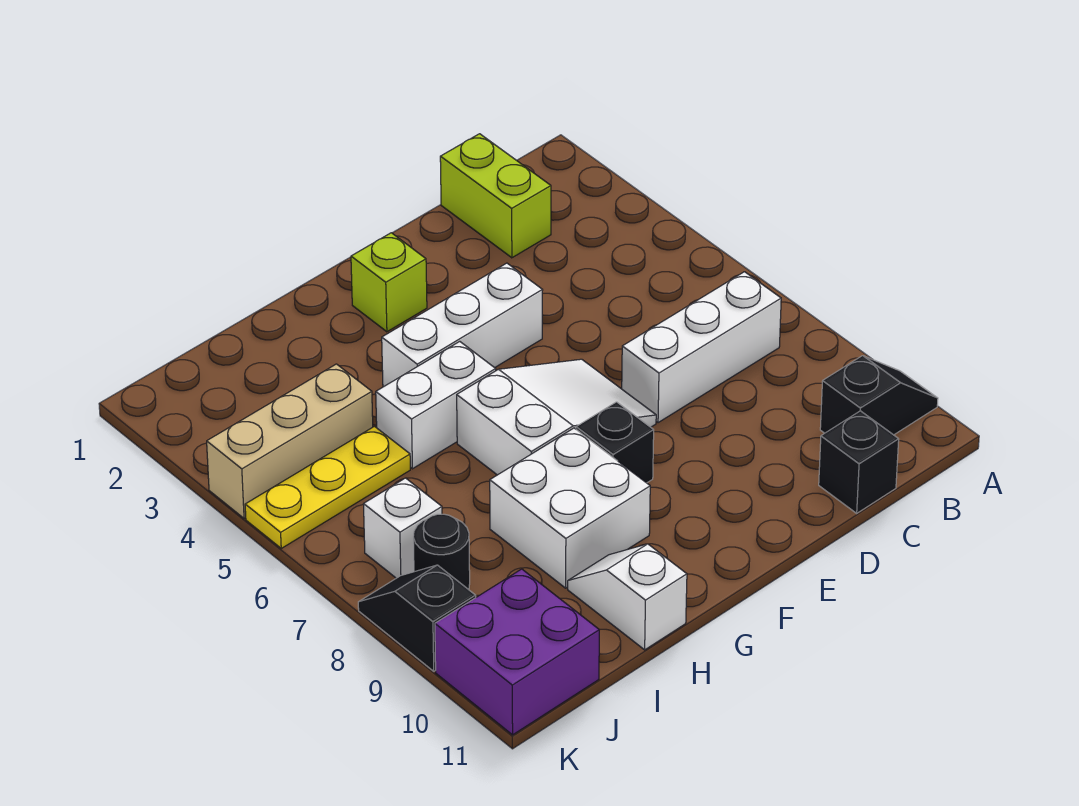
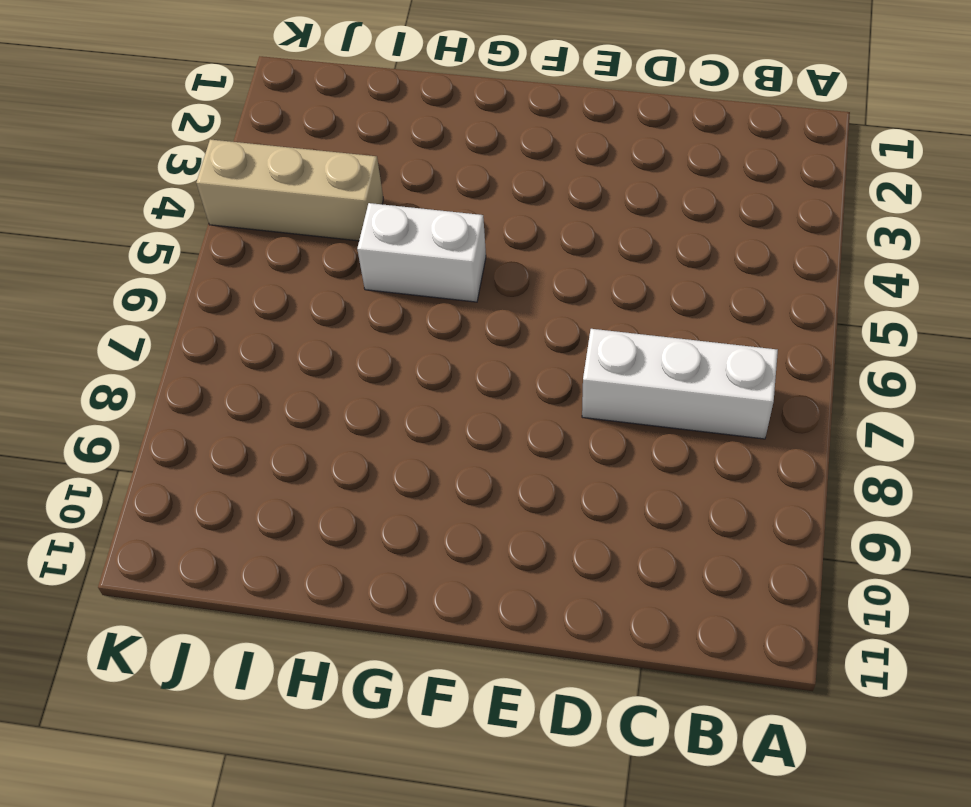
none -> black 1x2 slope [820,356,938,435]
none -> lime 1x2 brick [440,134,551,258]
none -> black 1x1 brick [819,411,899,513]

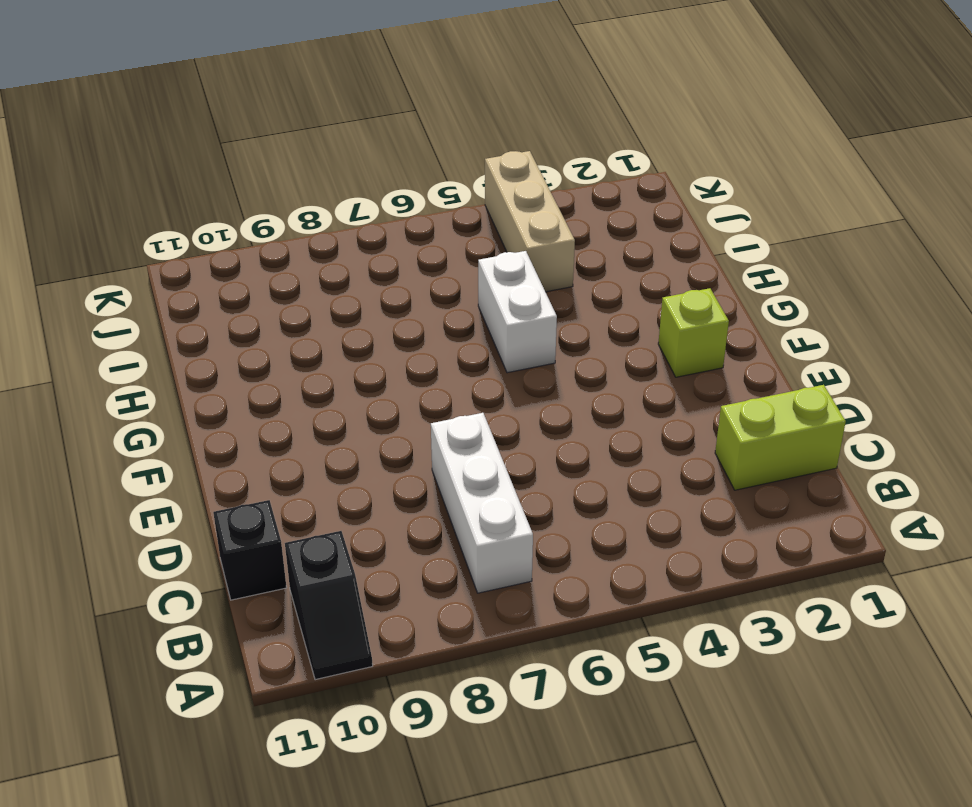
none -> white 1x3 brick [382,263,543,387]
none -> white 2x3 slope [457,359,656,475]
none -> black 1x1 brick [576,402,654,483]

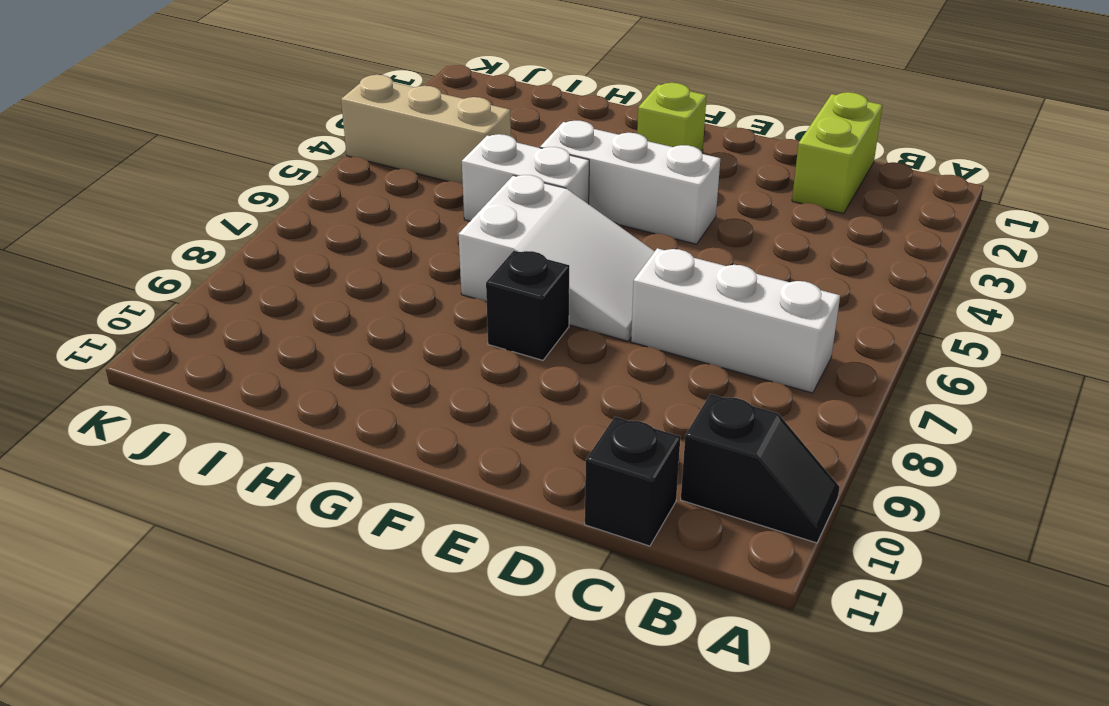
none -> white 2x2 brick [490,428,650,588]
none -> white 1x2 slope [568,544,687,650]
none -> yellow 1x3 plate [245,426,410,548]

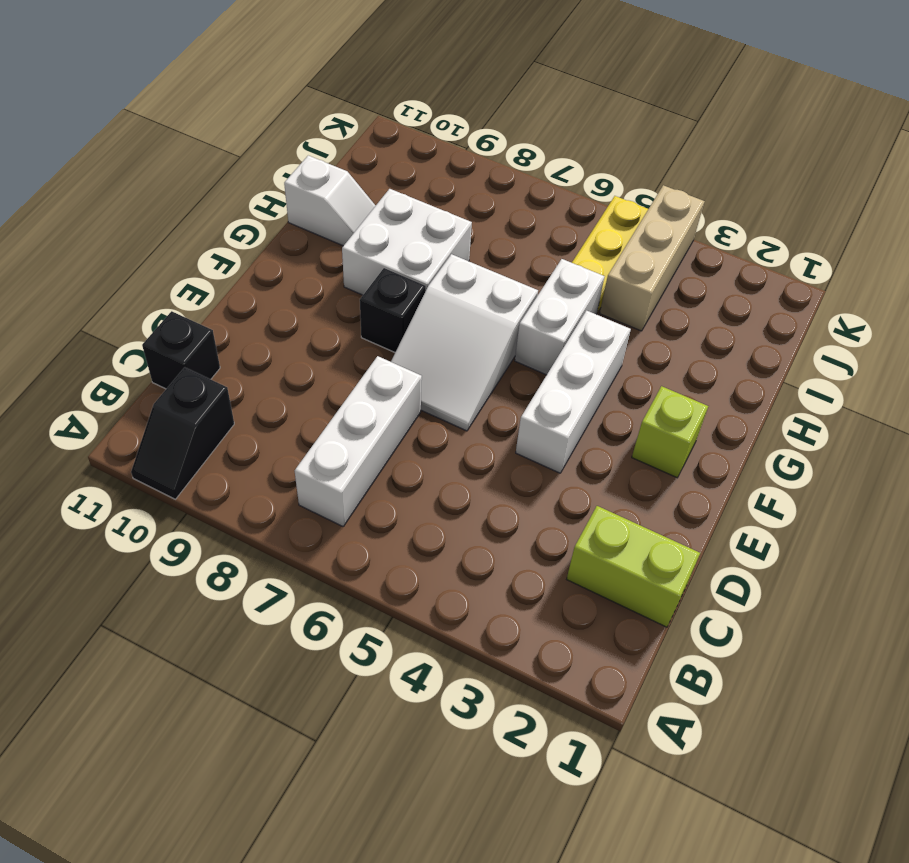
none -> white 1x1 brick [363,478,442,578]
none -> black 1x1 round brick [413,514,470,590]
none -> purple 2x2 brick [435,569,599,735]

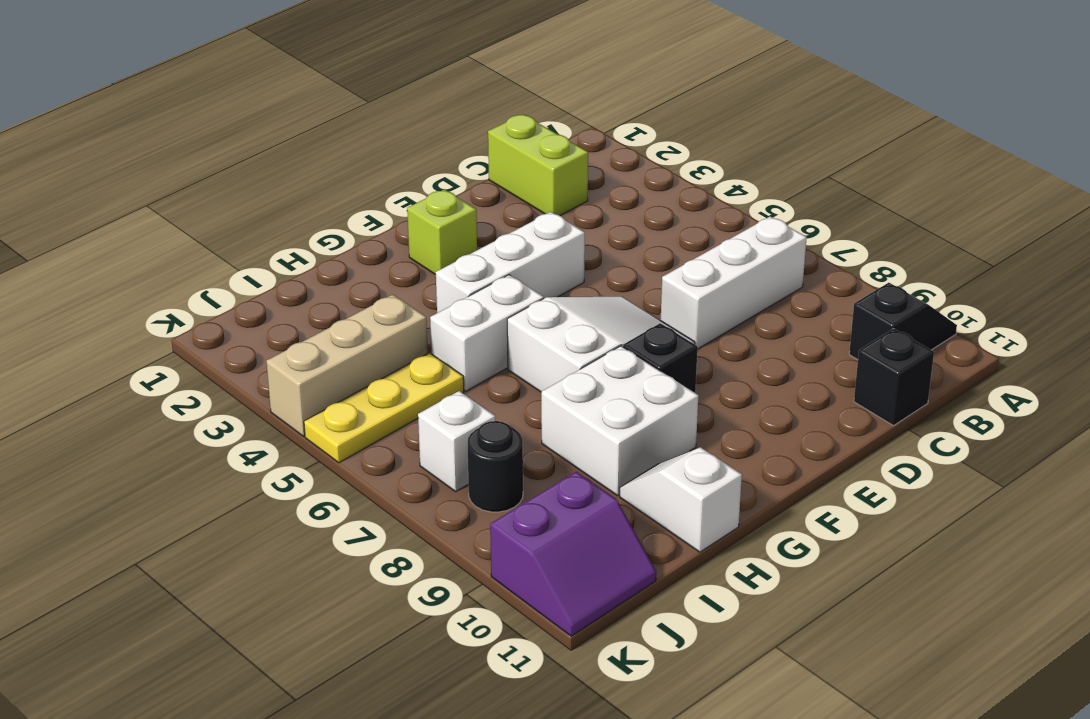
purple 2x2 slope [490,472,656,636] -> purple 2x2 brick [435,569,599,735]
none -> black 1x2 slope [358,565,476,671]

